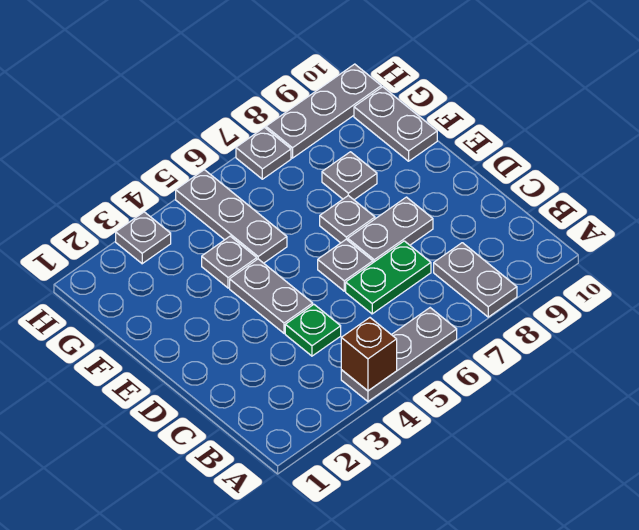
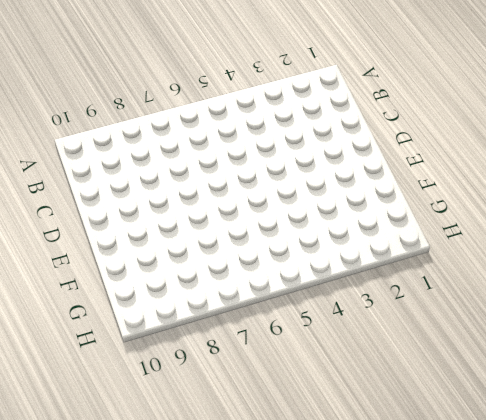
none -> grey 1x3 plate [341,308,457,401]
none -> grey 1x2 plate [434,243,517,317]
none -> green 1x1 plate [285,305,341,356]

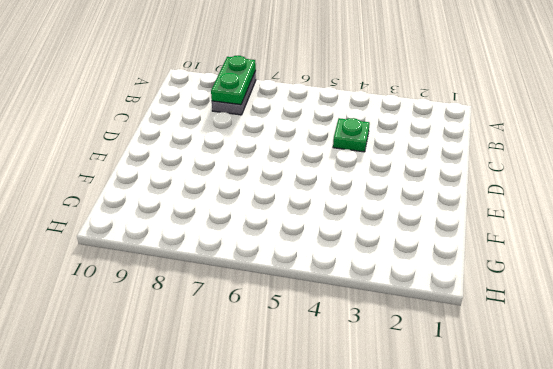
green 1x2 plate [211,56,256,105] -> green 1x2 plate turned to [346,241,431,314]
none -> grey 1x3 plate [341,308,457,401]
none -> grey 1x2 plate [230,259,313,333]
none -> grey 1x1 plate [318,239,373,291]

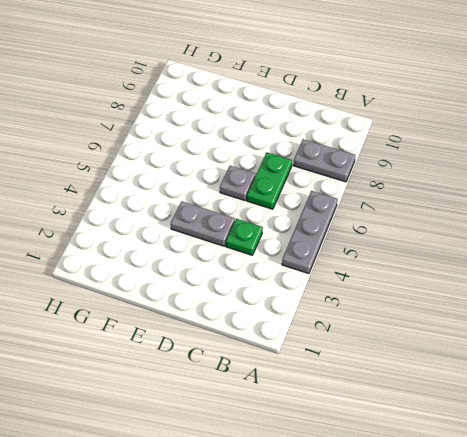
none -> grey 1x2 plate [348,197,433,262]
none -> grey 1x1 plate [320,196,375,243]
none -> grey 1x1 plate [202,236,257,288]

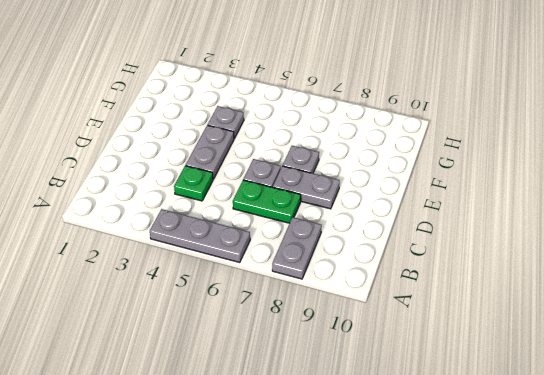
none -> grey 1x3 plate [176,170,287,263]
none -> grey 1x1 plate [322,152,377,200]
none -> grey 1x2 plate [354,87,437,161]

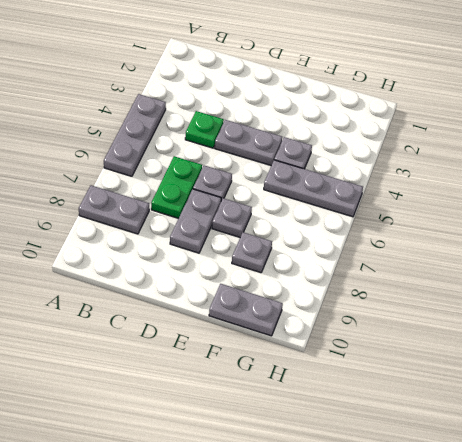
none -> grey 1x1 plate [116,212,171,264]
none -> grey 1x1 plate [236,128,291,179]
none -> grey 1x3 plate [266,64,381,158]

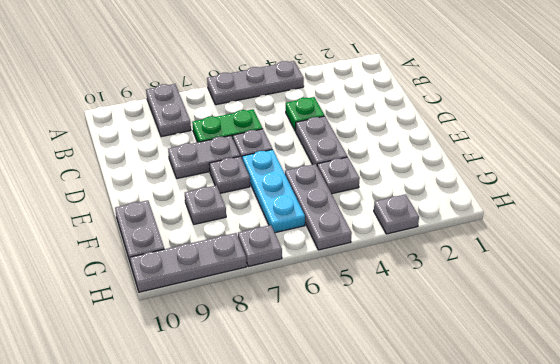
cyan 1x3 plate [242,150,305,233] -> none
none -> brown 1x1 brick [341,318,397,391]

